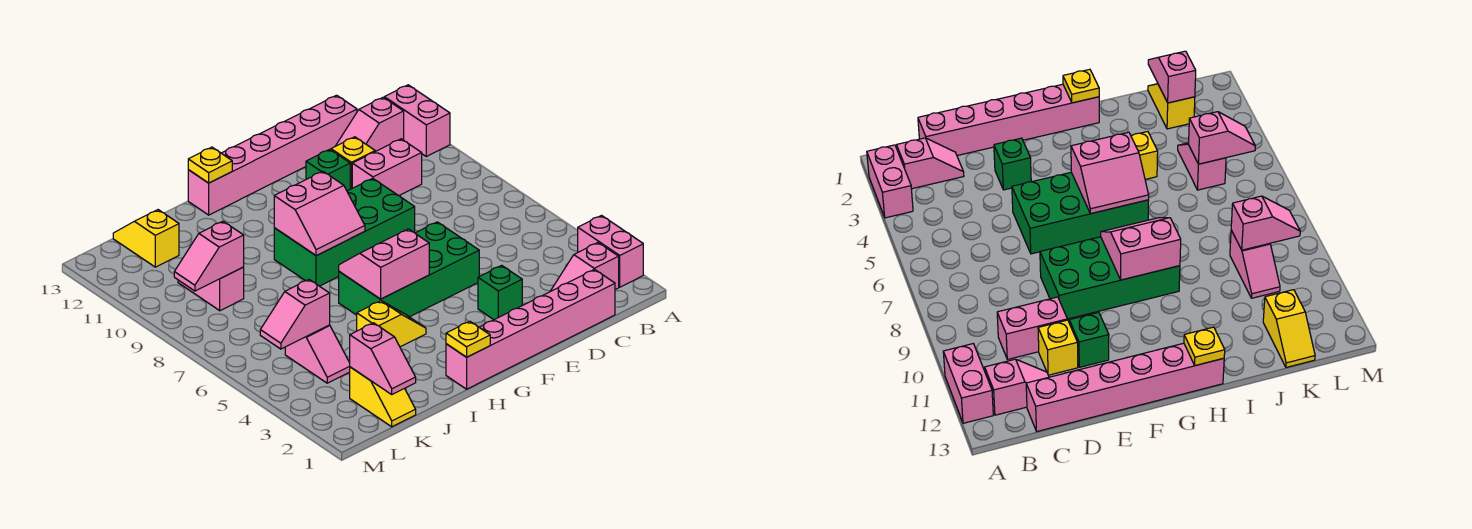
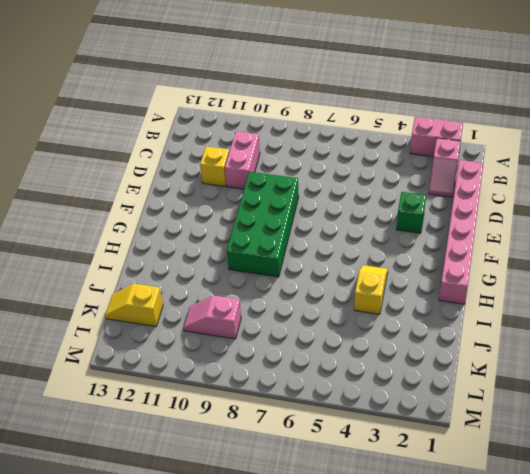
none -> pink 1x2 brick [384,85,450,157]
none -> pink 1x2 slope [336,97,404,151]
none -> pink 1x6 brick [188,95,357,215]

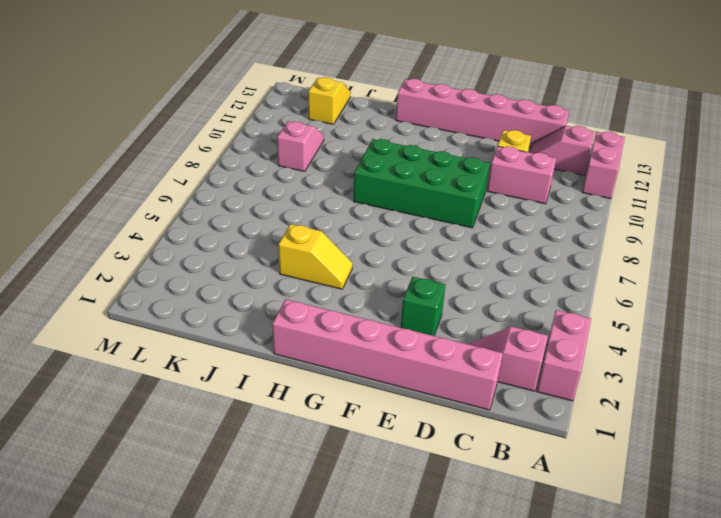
none -> green 2x4 brick [339,222,479,317]
none -> green 1x1 brick [306,149,350,191]
none -> yellow 1x2 slope [350,367,416,427]

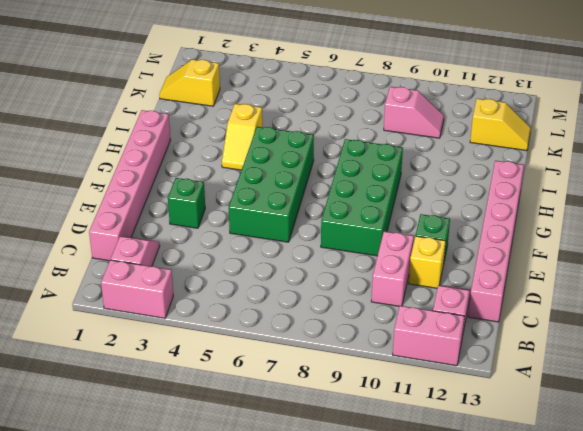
none -> pink 1x2 slope [285,325,350,383]
none -> pink 2x2 slope [339,229,429,299]
none -> pink 2x2 slope [274,171,365,256]

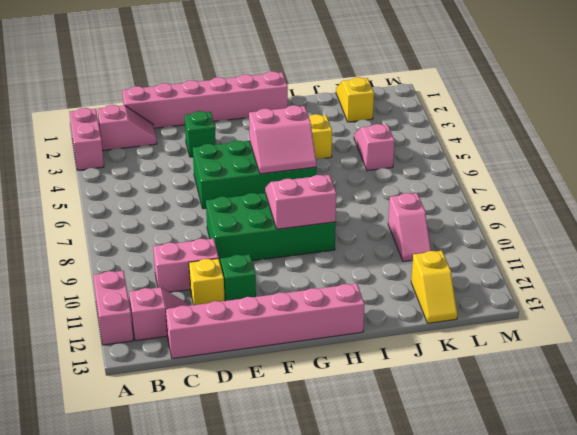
none -> yellow 1x1 plate [446,321,490,357]
none -> yellow 1x1 plate [188,147,232,183]
none -> pink 1x2 slope [350,323,416,394]

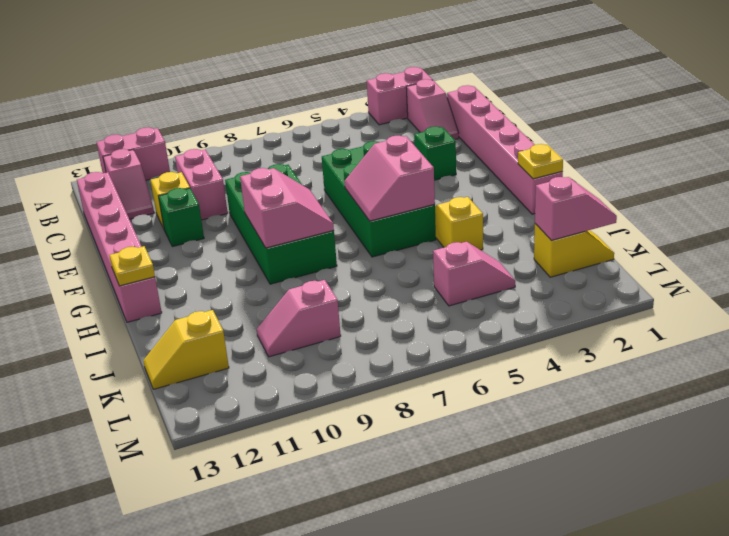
none -> pink 1x2 slope [260,280,330,349]
none -> pink 1x2 slope [174,221,244,291]

